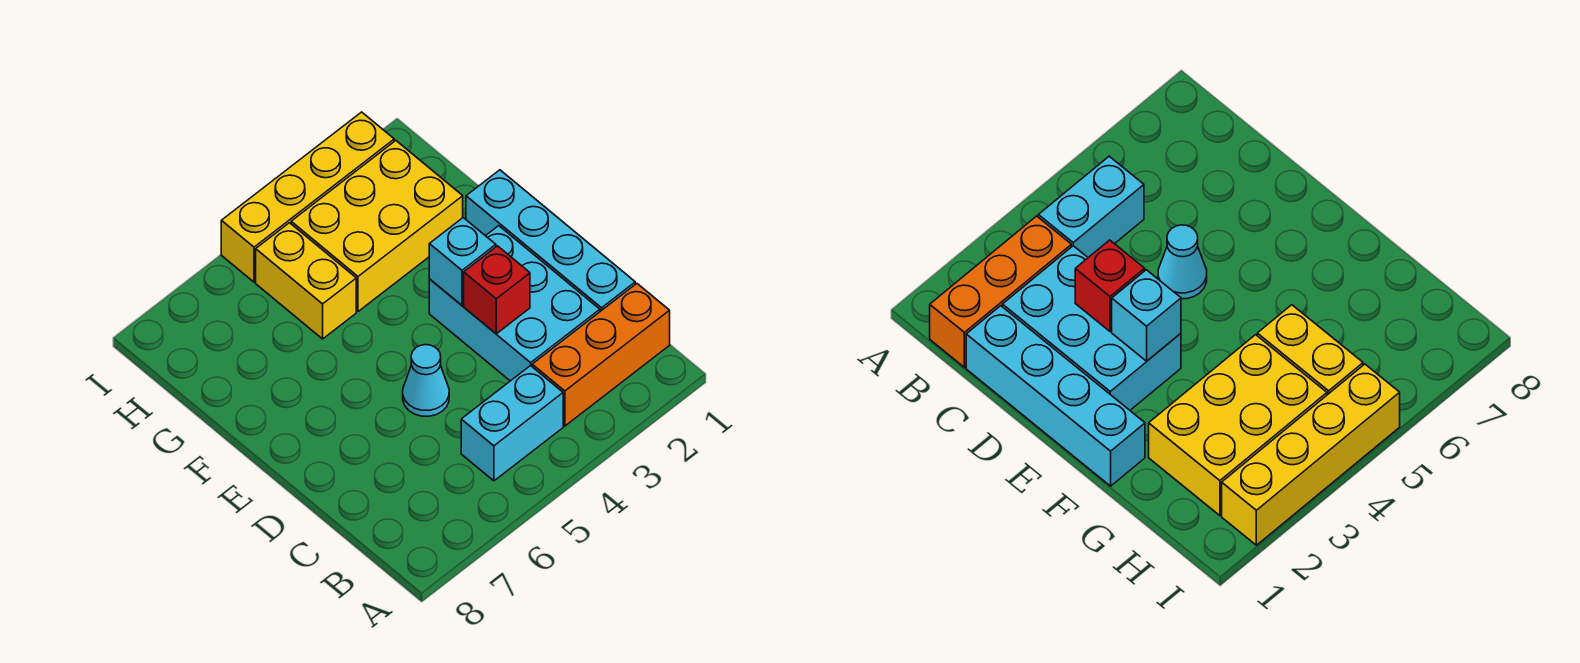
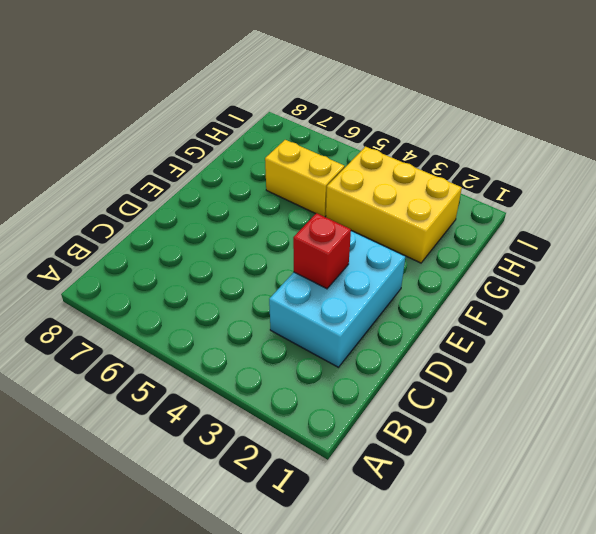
yellow 1x2 brick [265,140,345,217] -> yellow 1x2 brick turned to [256,223,356,339]
none -> orange 1x3 brick [532,284,670,426]
none -> cyan 1x2 brick [461,366,563,481]

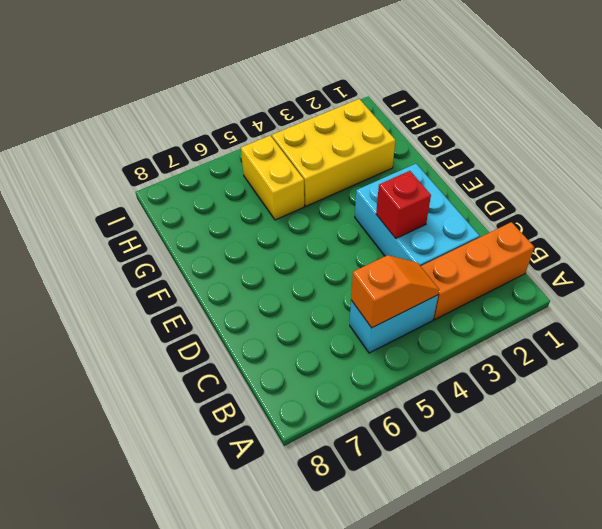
orange 1x2 slope [351,255,439,328] -> none
none -> cyan 1x4 brick [466,170,635,311]
none -> cyan 1x1 cone [403,345,449,416]

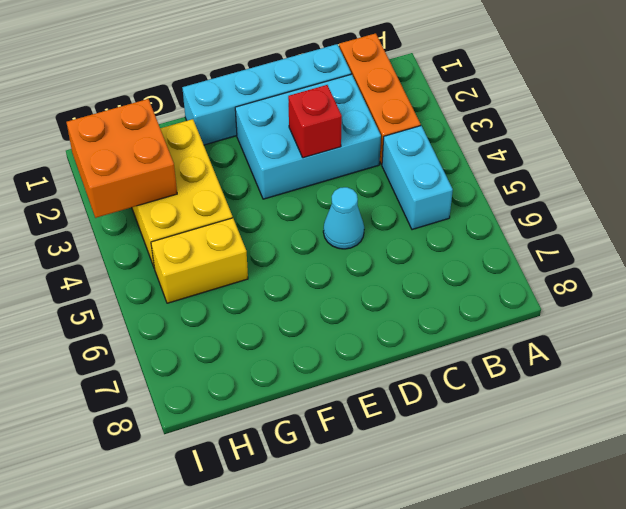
orange 2x2 brick [66,99,177,218] -> none
none -> yellow 1x4 brick [221,112,394,282]
none -> cyan 1x1 brick [429,218,496,305]

